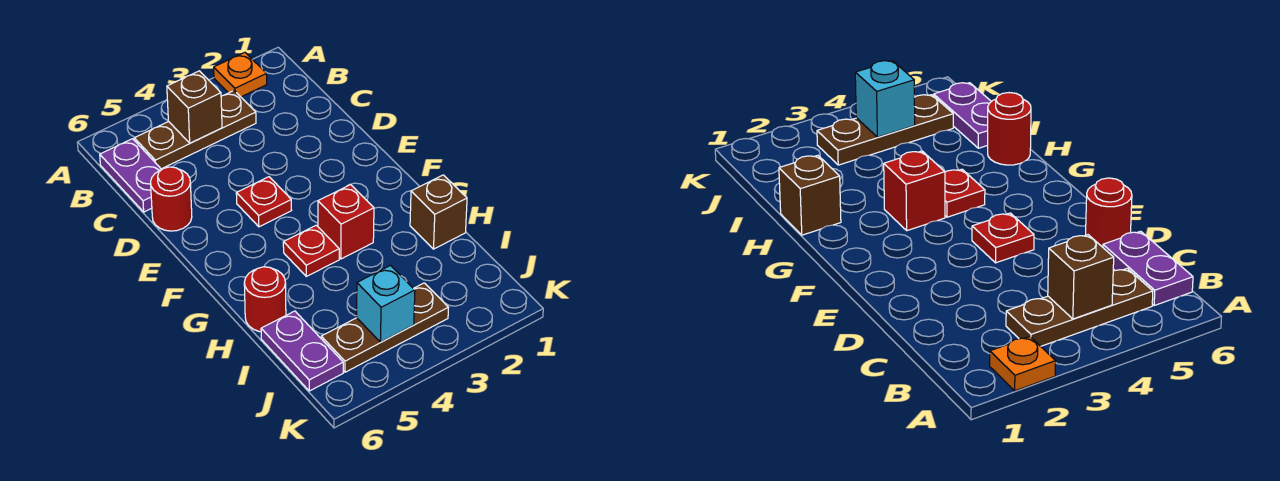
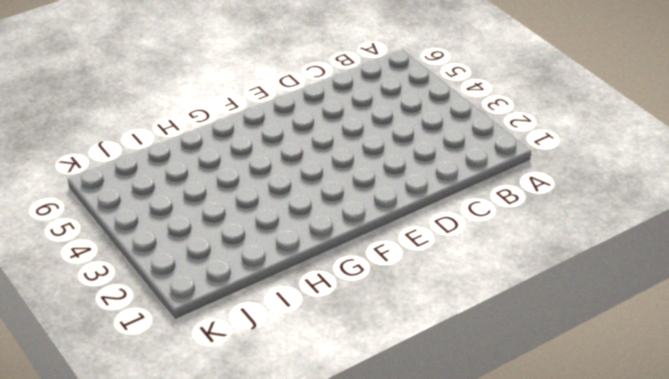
none -> orange 1x1 plate [214,52,267,97]
none -> brown 1x3 plate [134,91,256,169]
none -> purple 1x2 plate [100,139,162,212]

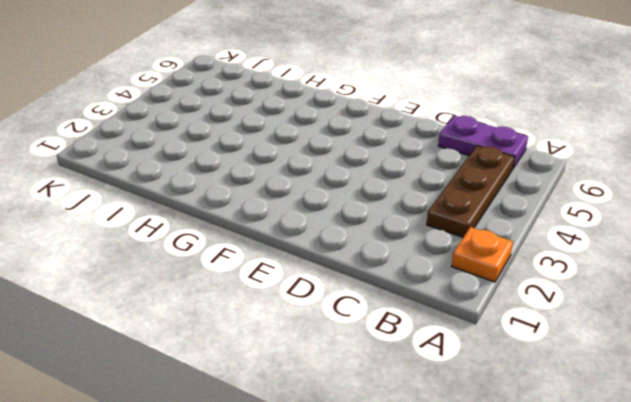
none -> red 1x1 round brick [151,167,192,231]
none -> red 1x1 plate [236,177,292,227]
none -> red 1x1 brick [318,185,374,259]

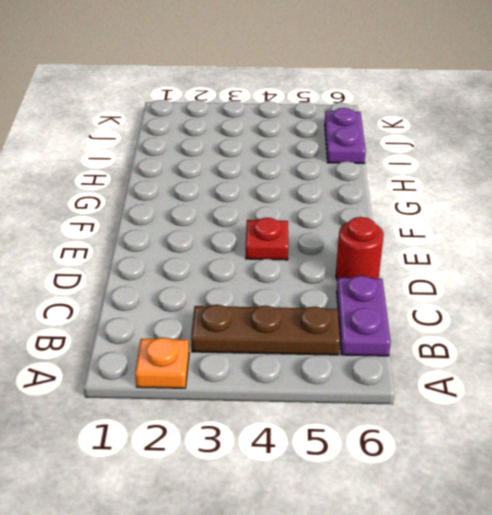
none -> red 1x1 brick [318,185,374,259]
none -> red 1x1 plate [283,225,339,276]
none -> brown 1x1 brick [410,175,467,249]

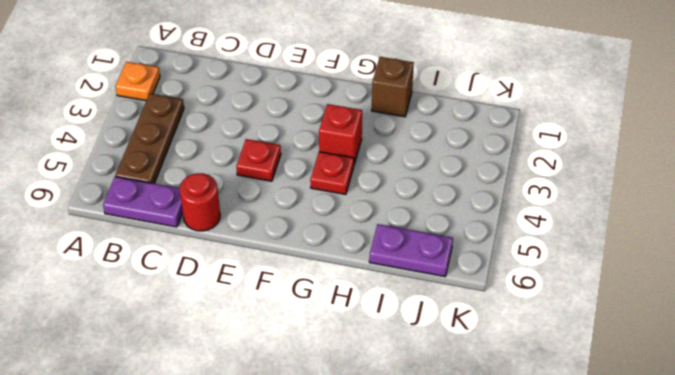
none -> red 1x1 round brick [244,267,286,332]
none -> brown 1x3 plate [321,283,448,372]
none -> brown 1x1 brick [167,71,222,143]

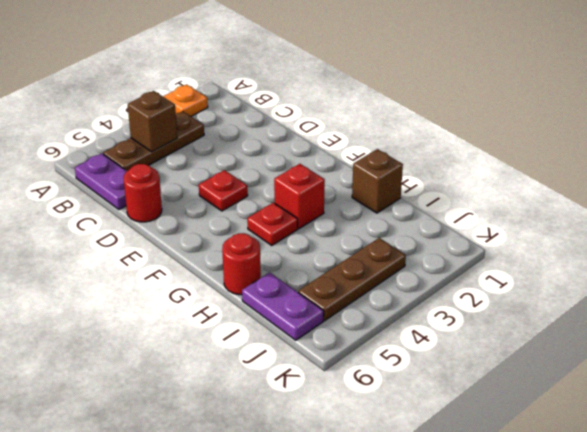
none -> cyan 1x1 brick [357,266,415,342]

